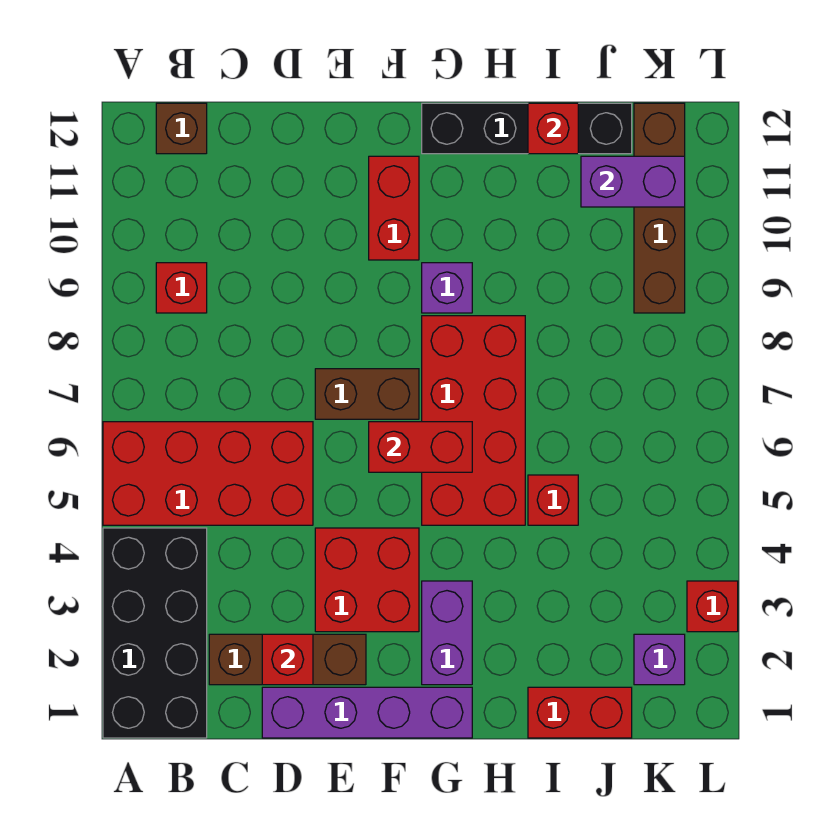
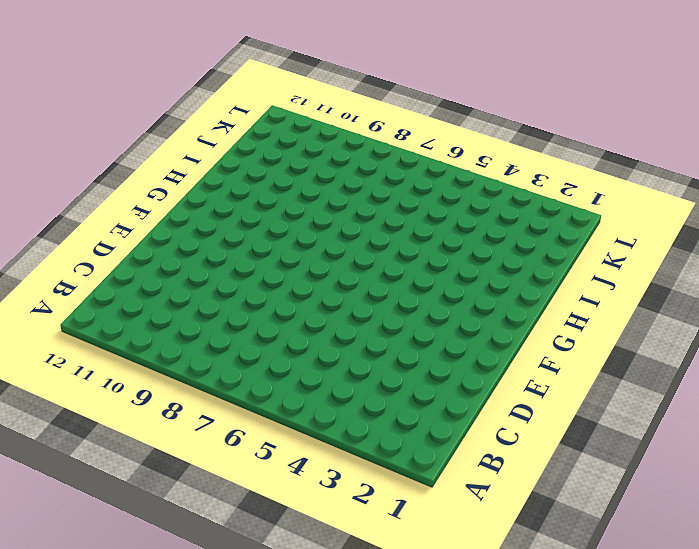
none -> black 2x4 brick [103,528,207,738]
none -> red 2x4 brick [103,422,313,525]
none -> red 1x1 brick [156,263,207,313]

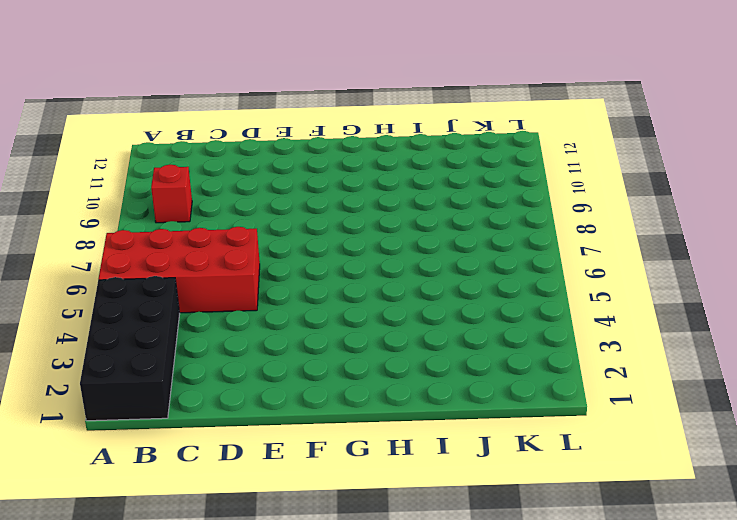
none -> brown 1x1 brick [156,103,207,154]
none -> brown 1x3 brick [209,634,366,685]
none -> purple 1x4 brick [262,687,472,738]

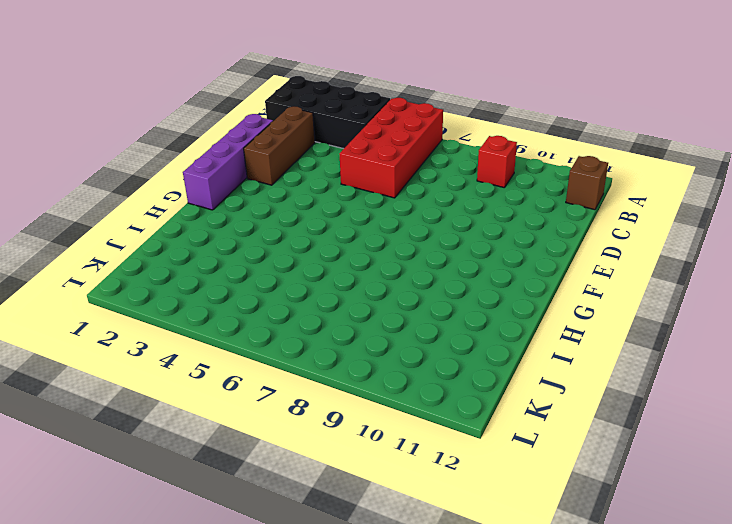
none -> red 2x2 brick [315,528,419,632]
none -> brown 1x2 brick [315,369,419,419]
none -> red 1x2 brick [369,156,419,260]

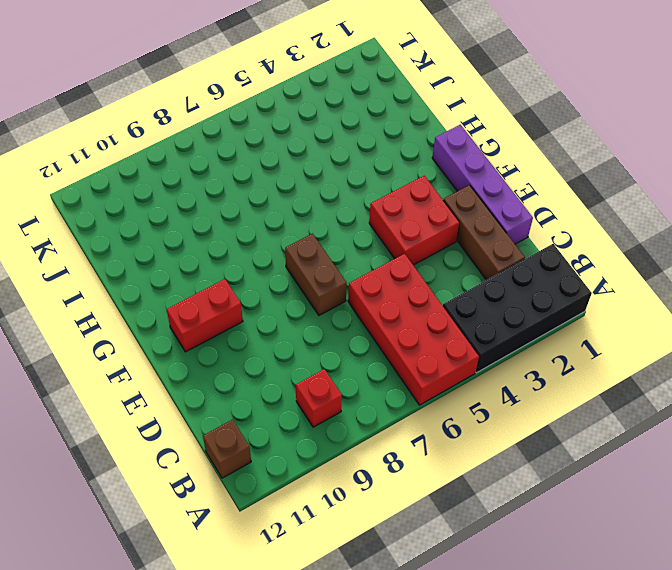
none -> purple 1x2 brick [422,581,472,685]
none -> red 2x4 brick [422,316,525,525]
none -> purple 1x1 brick [422,263,472,313]

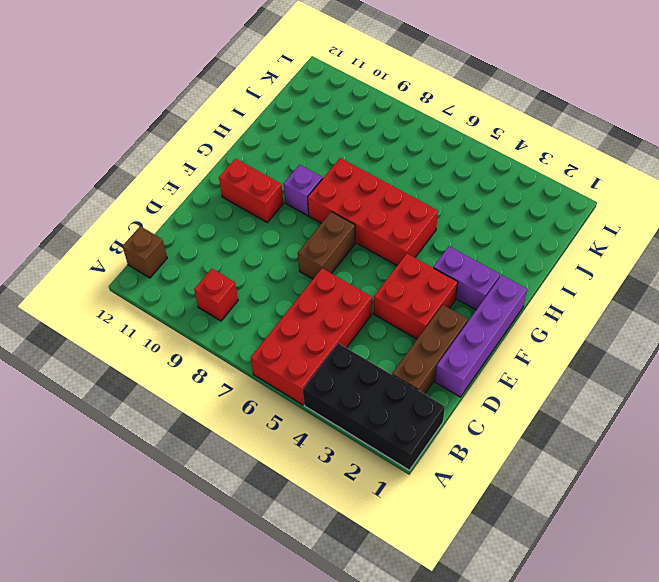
none -> black 1x4 brick [422,103,632,154]
none -> red 1x2 brick [528,687,632,738]
none -> red 1x1 brick [528,475,578,525]

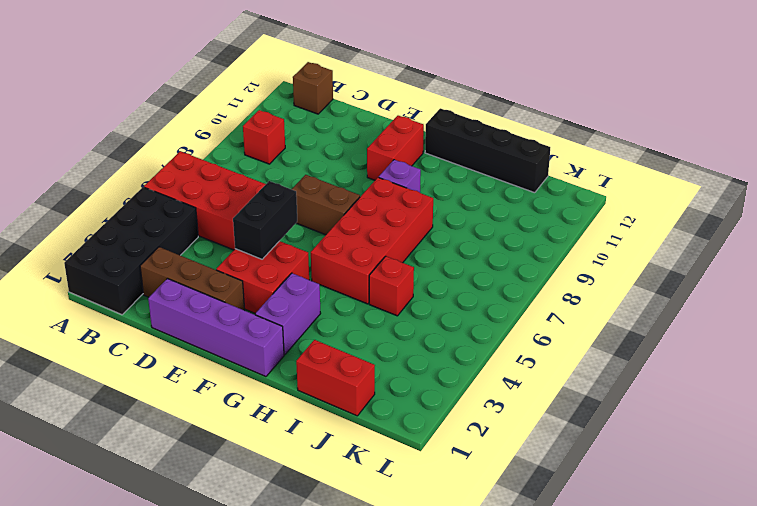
black 1x2 brick [233,181,297,259] -> none
none -> purple 1x1 brick [634,634,685,685]
none -> brown 1x4 brick [634,103,685,313]
none -> red 1x1 brick [687,581,738,632]

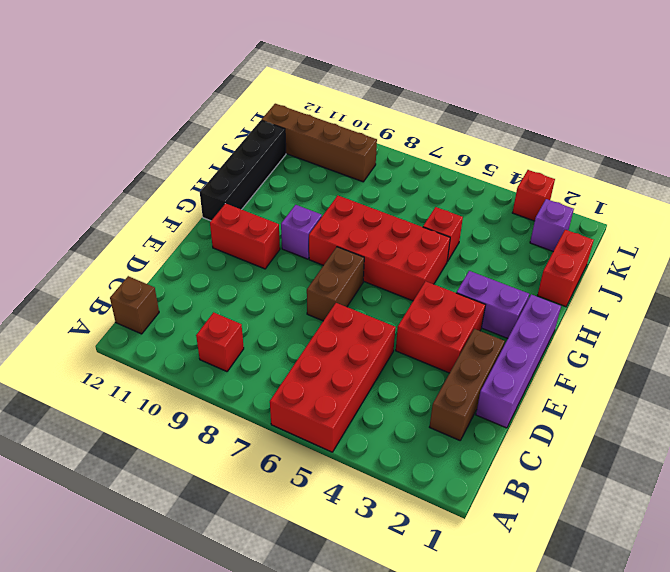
none -> black 2x4 brick [103,528,207,738]
none -> red 1x1 brick [262,634,313,685]
none -> red 1x2 brick [369,422,472,472]

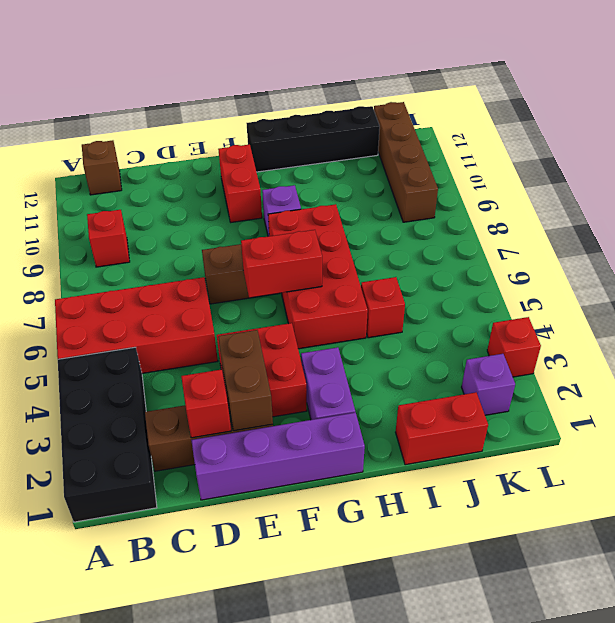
brown 1x2 brick [218,330,273,431] -> none
none -> red 1x1 brick [528,103,578,154]
none -> purple 1x2 brick [581,156,685,207]

